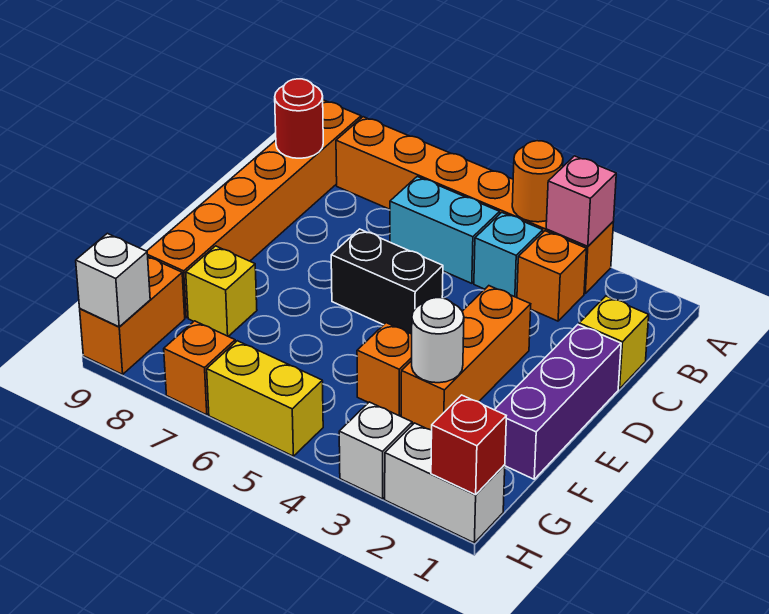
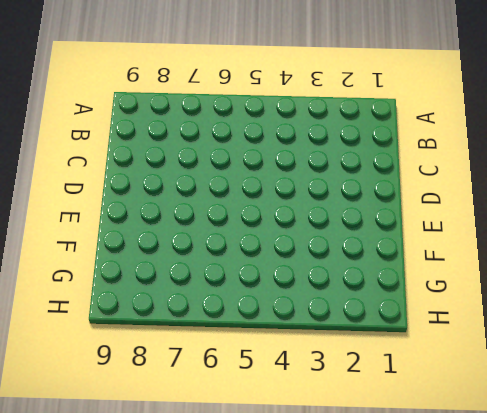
none -> orange 1x6 brick [336,117,613,293]
none -> orange 1x6 brick [147,100,361,318]
none -> orange 1x1 brick [517,231,586,321]

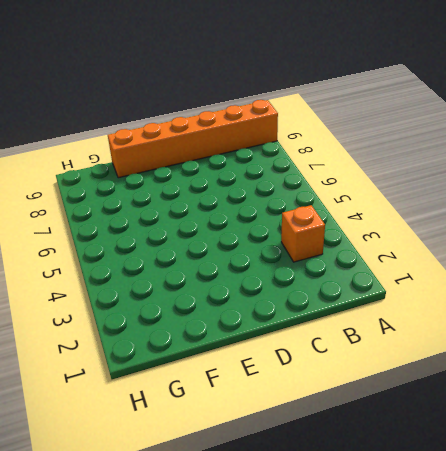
none -> orange 1x6 brick [336,117,613,293]
none -> cyan 1x1 brick [474,213,543,298]
none -> cyan 1x2 brick [390,177,500,283]

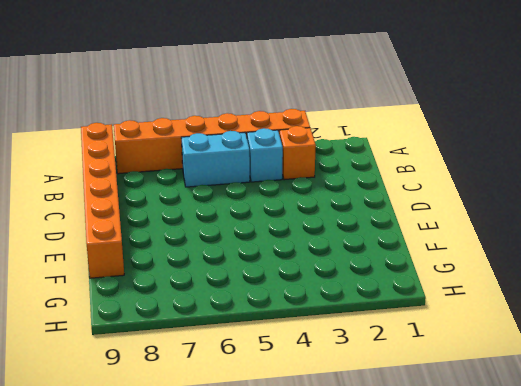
none -> yellow 1x1 brick [579,296,649,389]
none -> purple 1x3 brick [495,325,621,479]
none -> orange 1x3 brick [401,286,531,430]

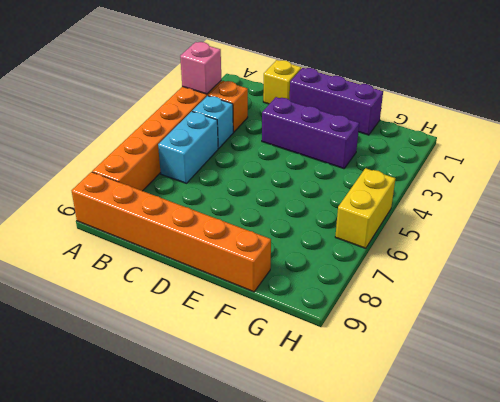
purple 1x3 brick [262,97,359,169] -> orange 1x3 brick [401,286,531,430]
none -> black 1x2 brick [331,229,443,334]
none -> orange 1x1 brick [357,323,412,416]
none -> yellow 1x1 brick [186,246,257,336]

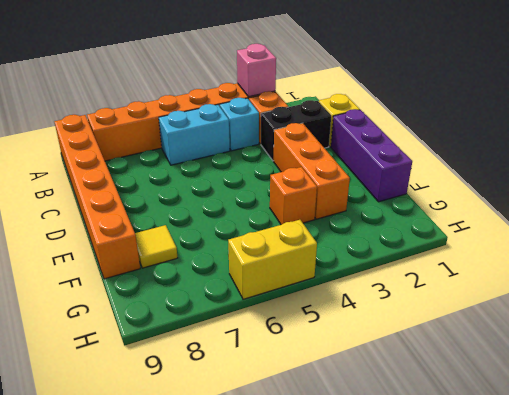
black 1x2 brick [261,100,331,161] -> black 1x2 brick moved to [331,229,443,334]
yellow 1x1 tile [135,225,178,268] -> yellow 1x1 brick [186,246,257,336]
none -> orange 1x2 brick [80,257,185,374]
none -> white 1x2 brick [385,423,505,543]
none -> white 1x1 brick [339,402,412,499]

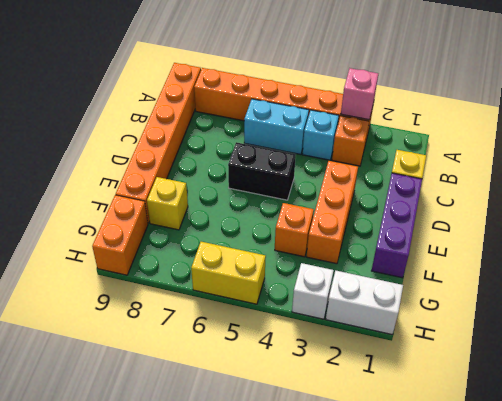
none -> orange 1x1 brick [164,321,235,415]
none -> orange 1x1 round brick [512,141,563,222]
none -> red 1x1 round brick [275,79,323,158]

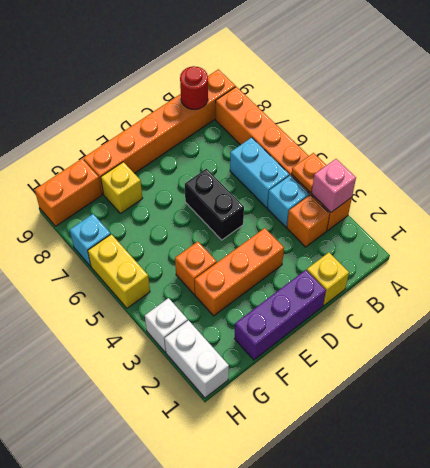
orange 1x1 plate [292,153,326,193] -> orange 1x1 round brick [512,141,563,222]
cyan 1x1 brick [70,214,111,266] -> orange 1x1 brick [164,321,235,415]
none -> white 1x1 round brick [412,298,464,383]
none -> red 1x1 brick [431,395,506,495]
none -> white 1x1 brick [76,233,150,327]

